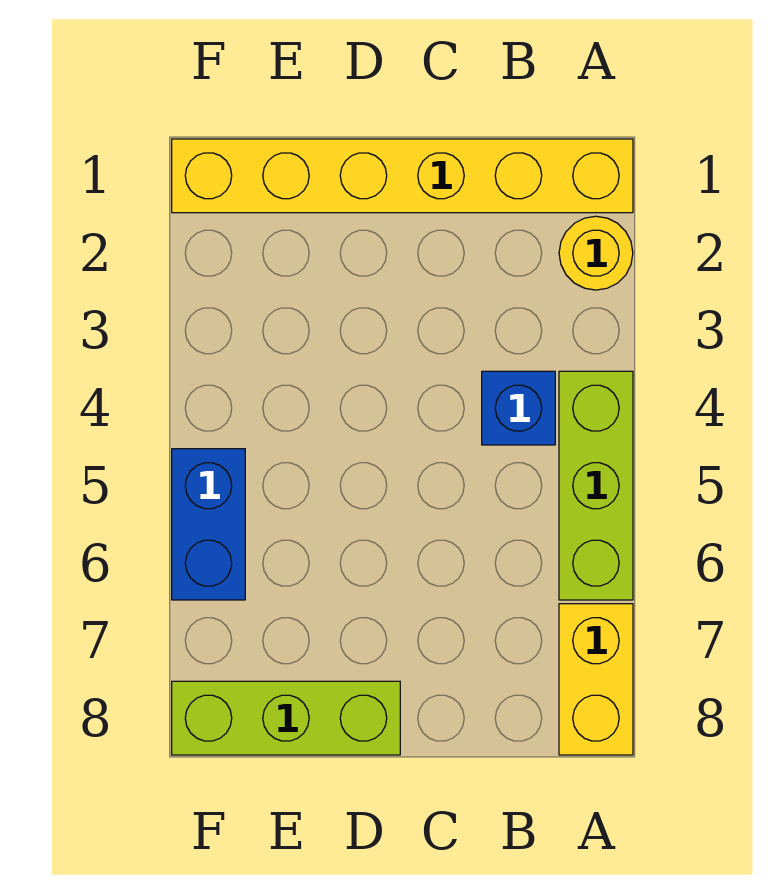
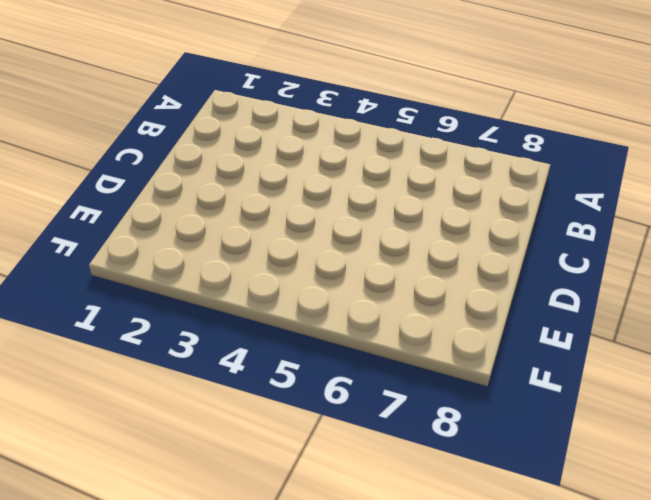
none -> yellow 1x6 brick [172,139,633,213]
none -> yellow 1x1 round brick [559,216,633,290]

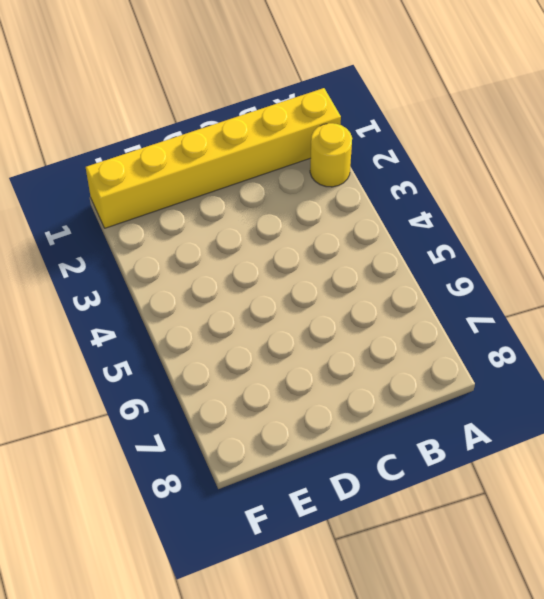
none -> lime 1x3 brick [559,371,633,600]
none -> yellow 1x2 brick [559,604,633,755]

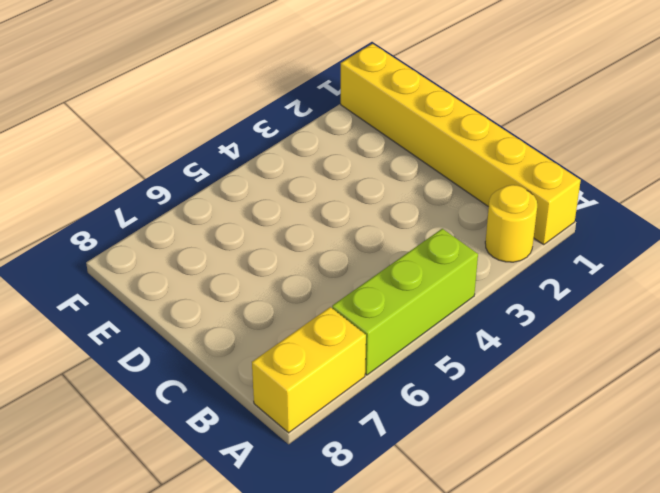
none -> blue 1x1 brick [482,371,555,445]
none -> lime 1x3 brick [172,681,400,755]

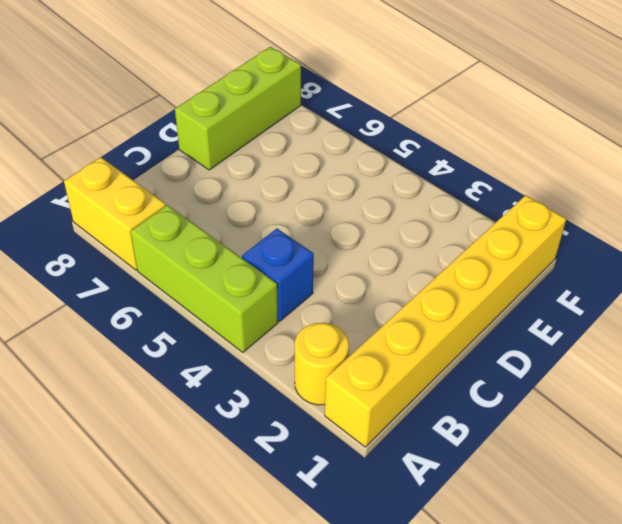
none -> blue 1x2 brick [172,449,245,600]

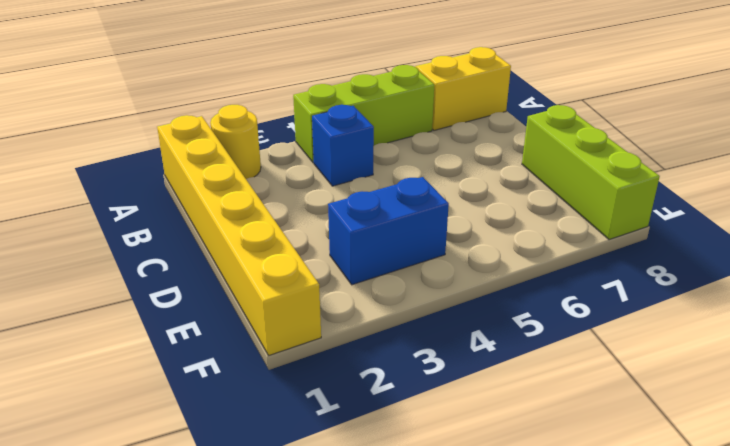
blue 1x2 brick [328,177,449,285] -> blue 1x2 brick moved to [172,449,245,600]

